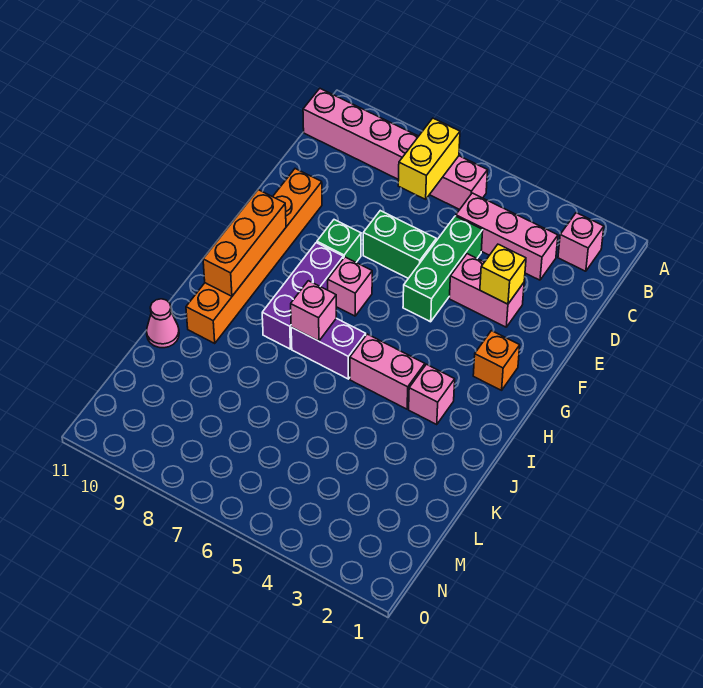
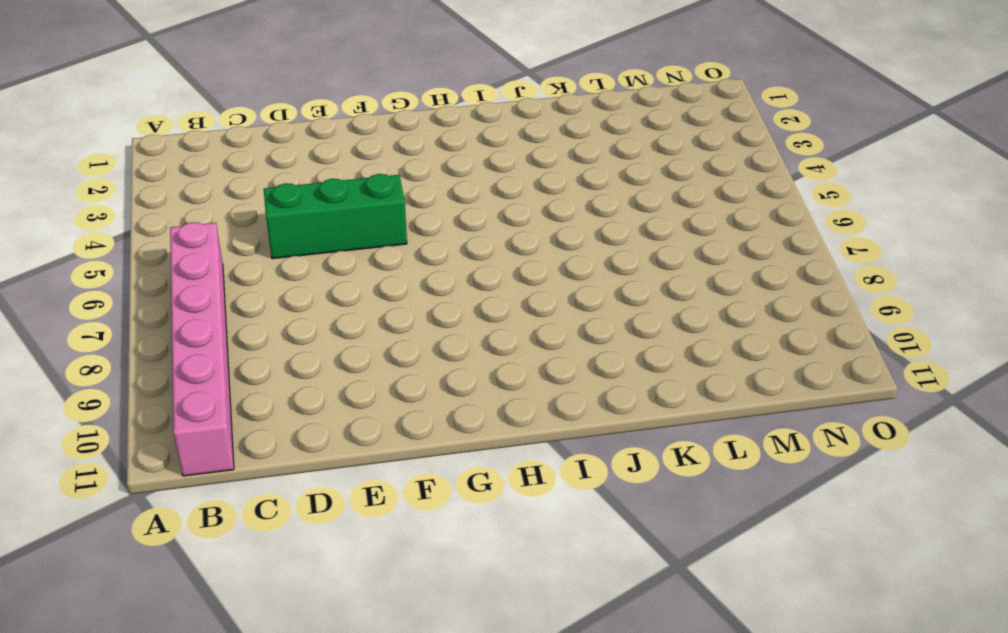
none -> pink 1x1 brick [558,213,604,271]
none -> pink 1x3 brick [456,193,558,280]
none -> pink 1x2 brick [449,254,524,327]

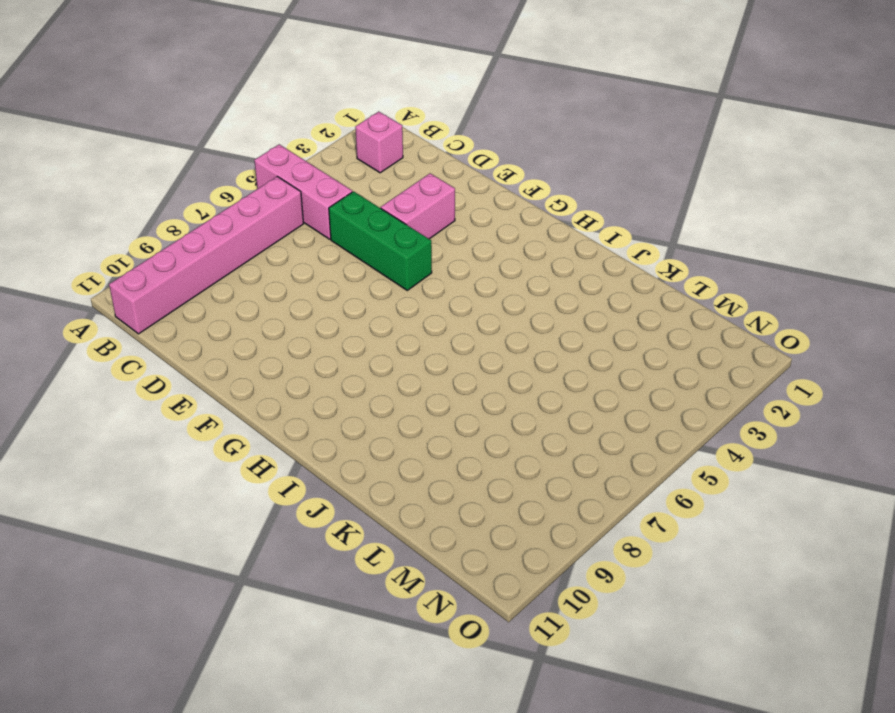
pink 1x3 brick [254,144,352,239] -> pink 1x3 brick turned to [456,193,558,280]
none -> green 1x2 brick [363,211,436,278]
none -> orange 1x6 brick [186,169,322,343]
none -> green 1x1 brick [317,220,361,262]

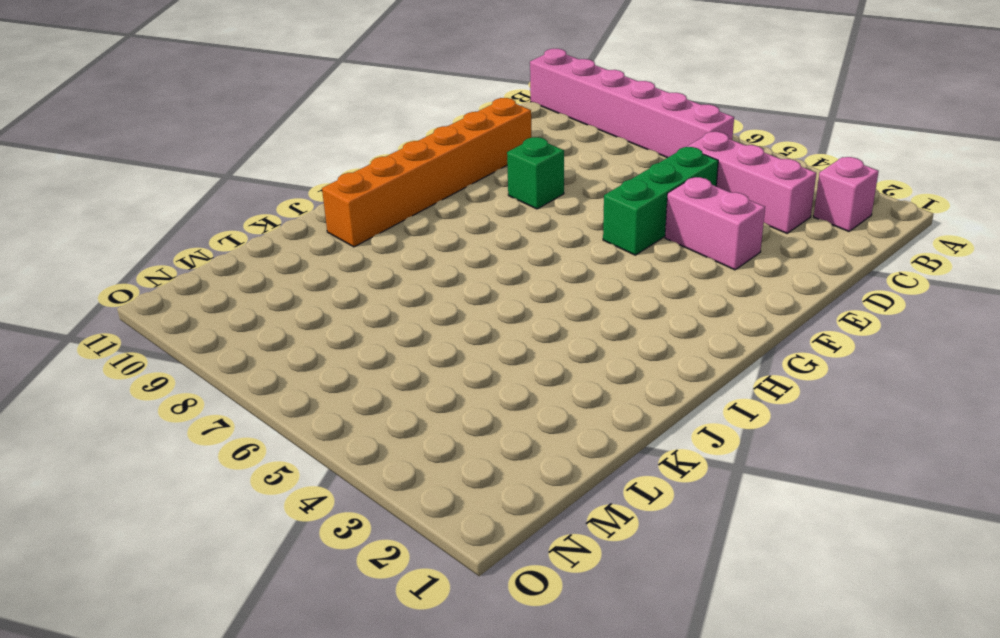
none -> green 1x2 brick [363,211,436,278]
none -> orange 1x1 brick [473,331,520,390]
none -> pink 1x1 brick [328,257,372,316]

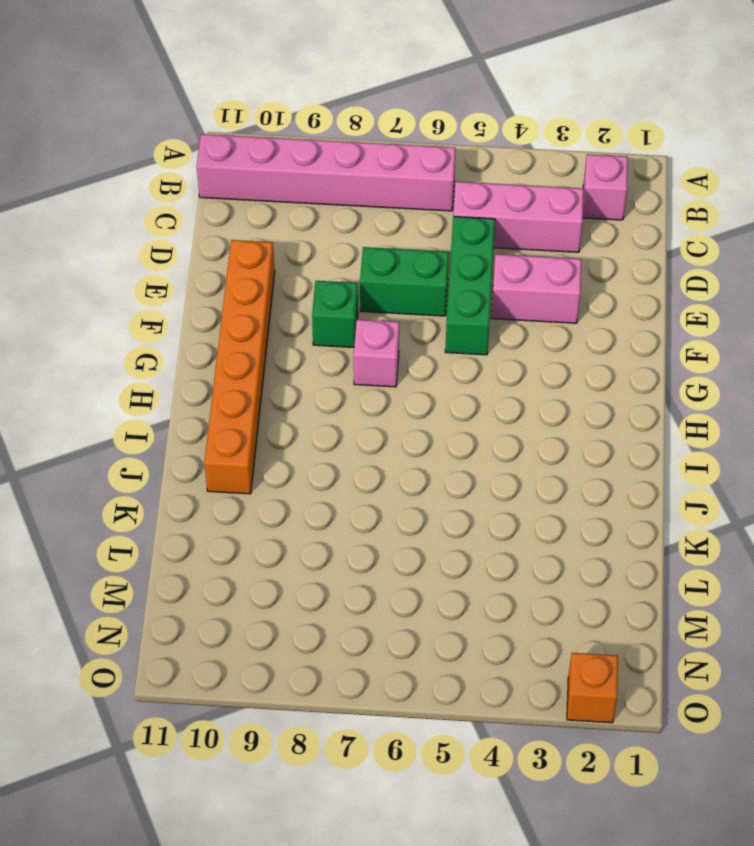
orange 1x1 brick [567,653,618,723] -> orange 1x1 brick moved to [473,331,520,390]
none -> purple 1x3 brick [262,243,343,349]
none -> pink 1x1 brick [409,364,455,425]
none -> pink 1x2 brick [350,334,425,409]

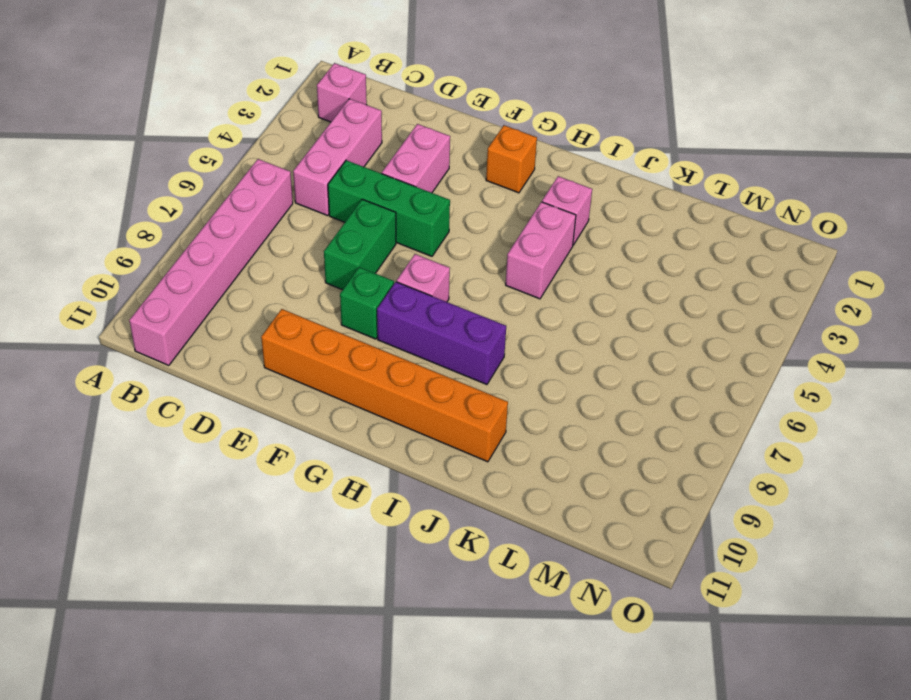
none -> purple 1x2 brick [291,318,366,379]
none -> pink 1x1 cone [147,299,179,348]
none -> yellow 1x2 brick [398,118,460,199]

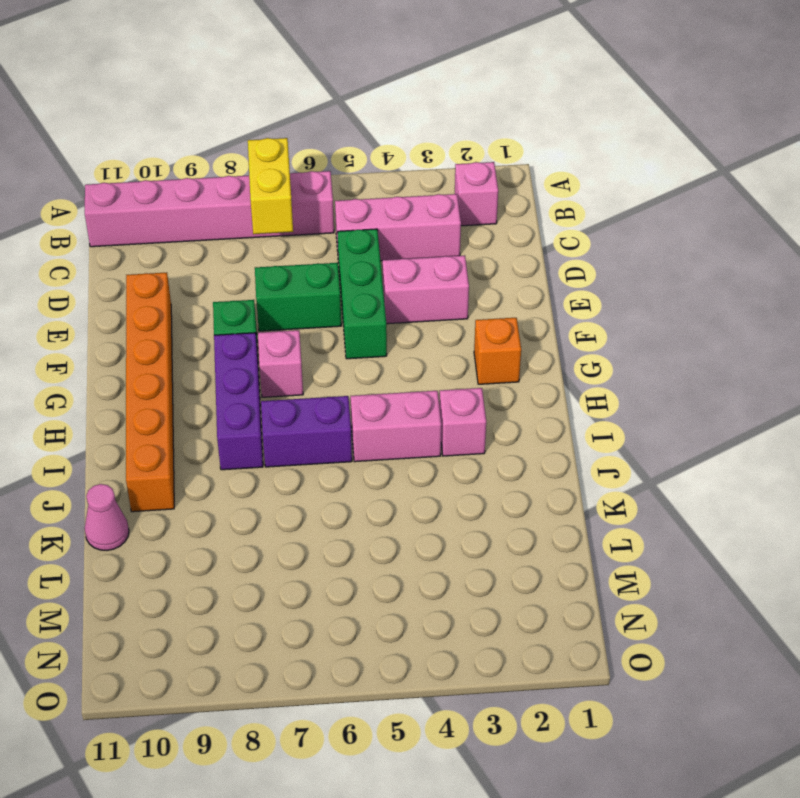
none -> yellow 1x1 brick [480,244,526,304]
none -> orange 1x3 brick [203,190,286,296]
none -> pink 1x1 brick [291,281,336,341]

